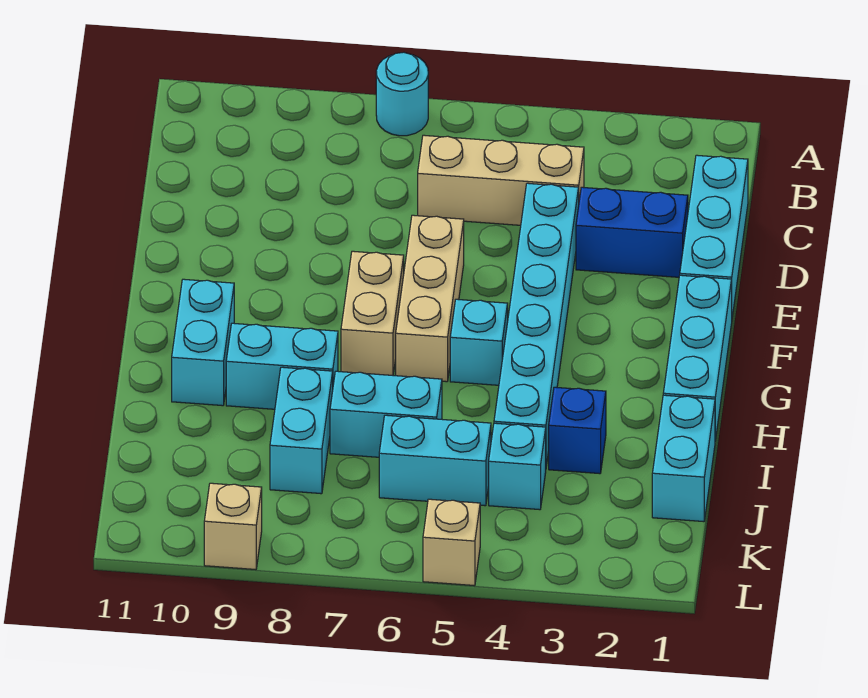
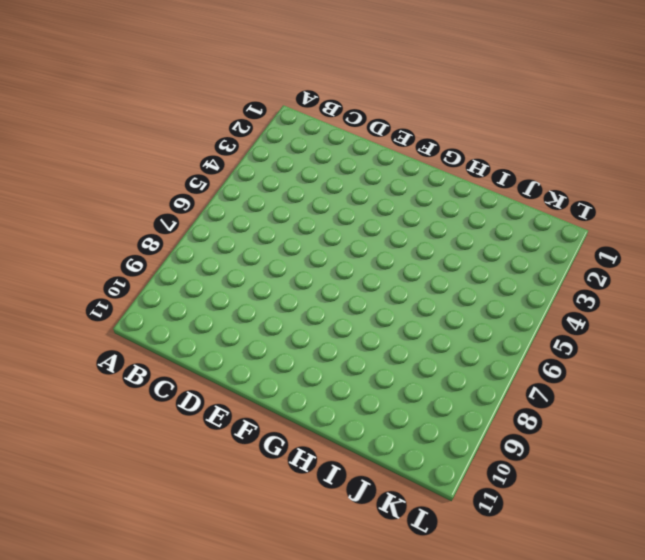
none -> cyan 1x1 round brick [376,52,428,136]
none -> cyan 1x3 brick [680,155,748,317]
none -> tan 1x3 brick [418,135,584,225]

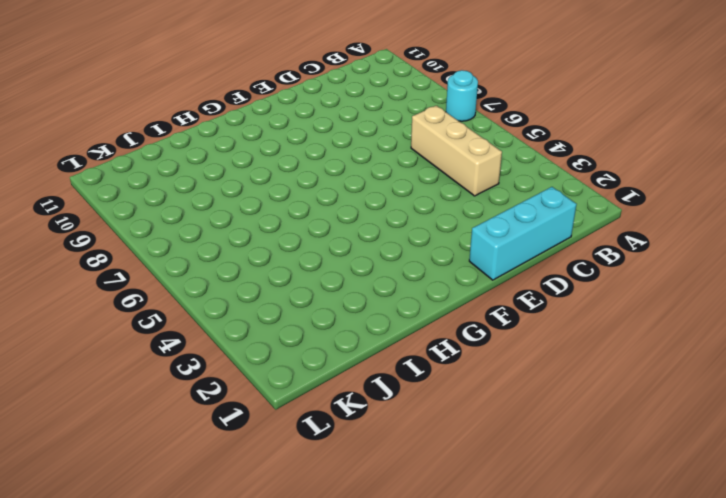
none -> blue 1x2 brick [576,187,688,277]
none -> cyan 1x6 brick [494,183,579,466]
none -> tan 1x3 brick [396,215,464,382]

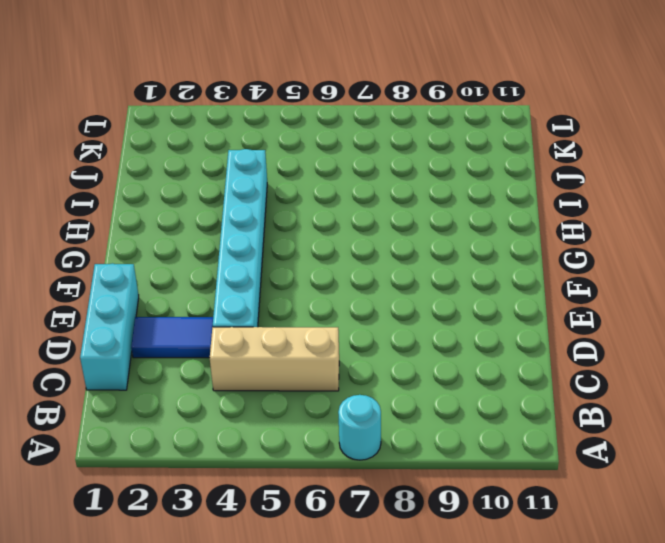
blue 1x2 tile [131,317,213,358] -> blue 1x2 brick [576,187,688,277]
none -> tan 1x3 brick [396,215,464,382]
none -> cyan 1x3 brick [663,275,732,441]
none -> tan 1x2 brick [341,251,404,375]

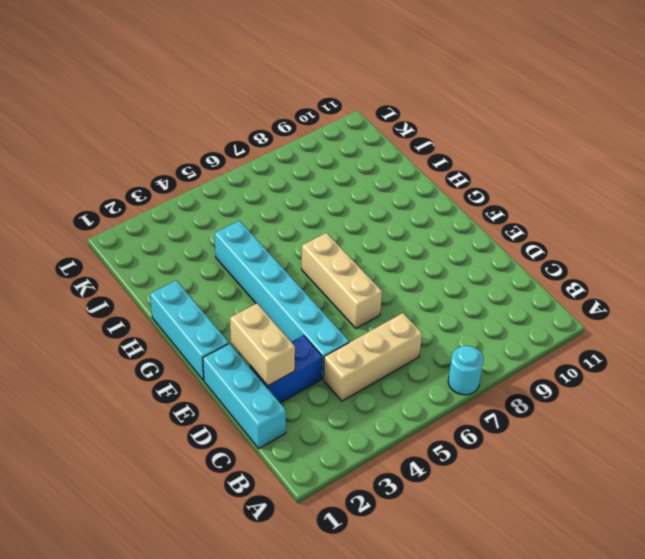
tan 1x2 brick [230,304,295,386] -> tan 1x2 brick moved to [341,251,404,375]
none -> cyan 1x1 brick [450,299,508,385]
none -> cyan 1x2 brick [172,279,234,406]
none -> cyan 1x2 brick [226,323,338,409]

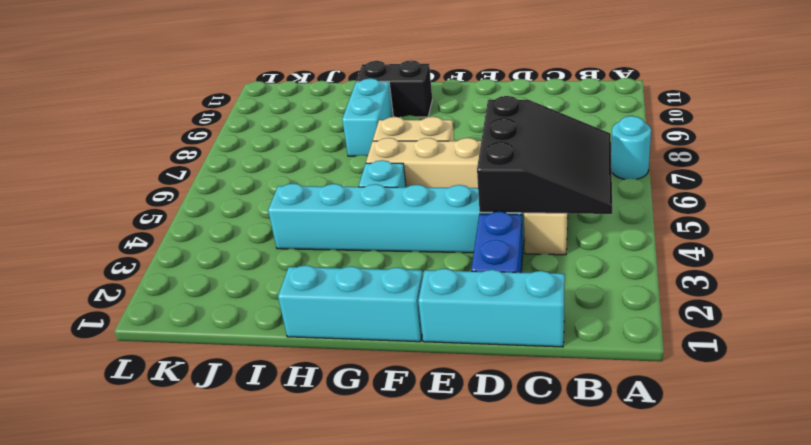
black 3x3 slope [477,96,612,214] -> none
black 1x2 brick [356,60,432,117] -> cyan 1x2 brick [172,279,234,406]
none -> cyan 1x2 brick [652,395,715,522]
none -> blue 1x1 brick [549,387,606,474]
none -> cyan 1x2 brick [330,371,442,457]

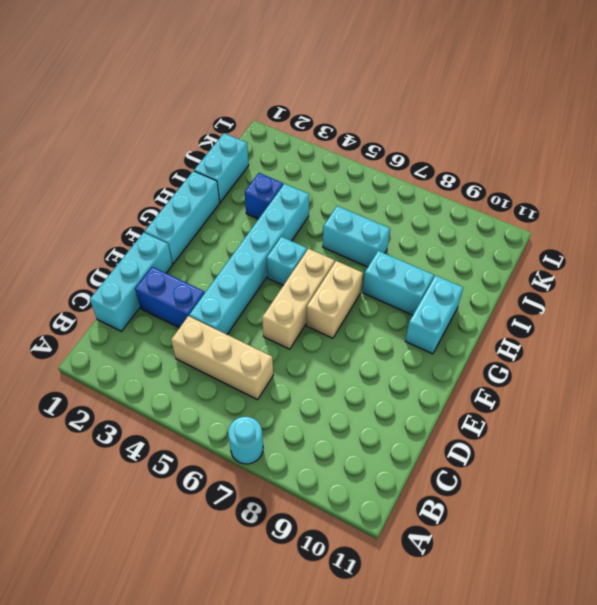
none -> cyan 1x2 brick [270,367,333,494]
none -> cyan 1x1 brick [489,423,546,510]
none -> cyan 1x2 brick [379,415,491,506]

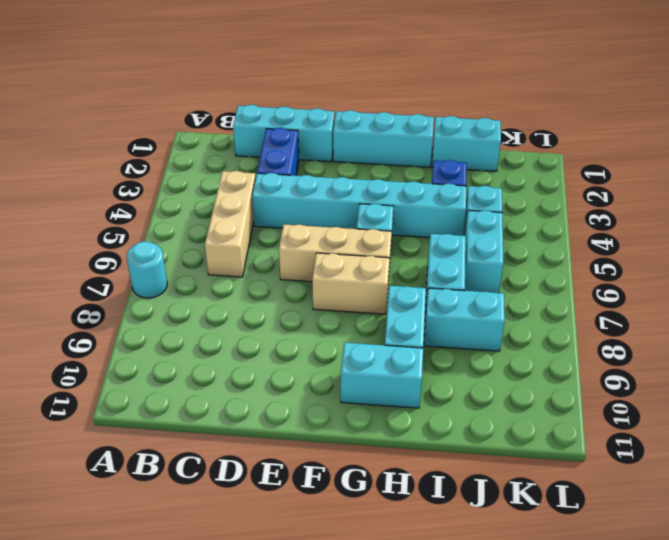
none -> tan 1x1 brick [423,499,480,586]
none -> tan 1x1 brick [204,483,262,570]

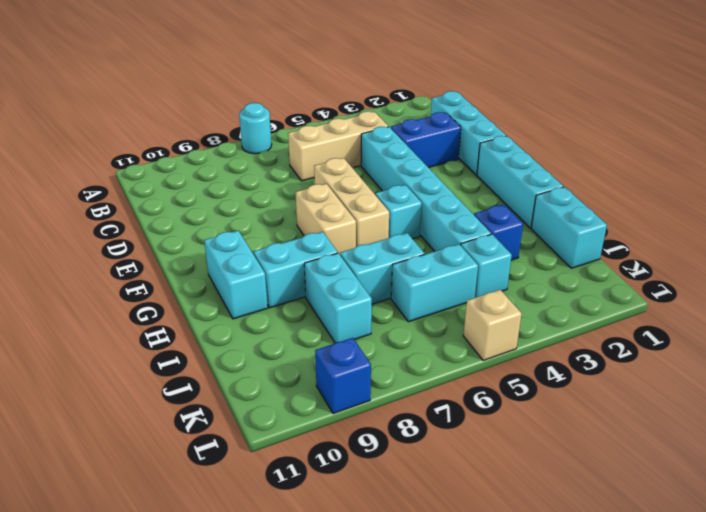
blue 1x1 brick [315,338,371,414] -> tan 1x1 brick [204,483,262,570]

